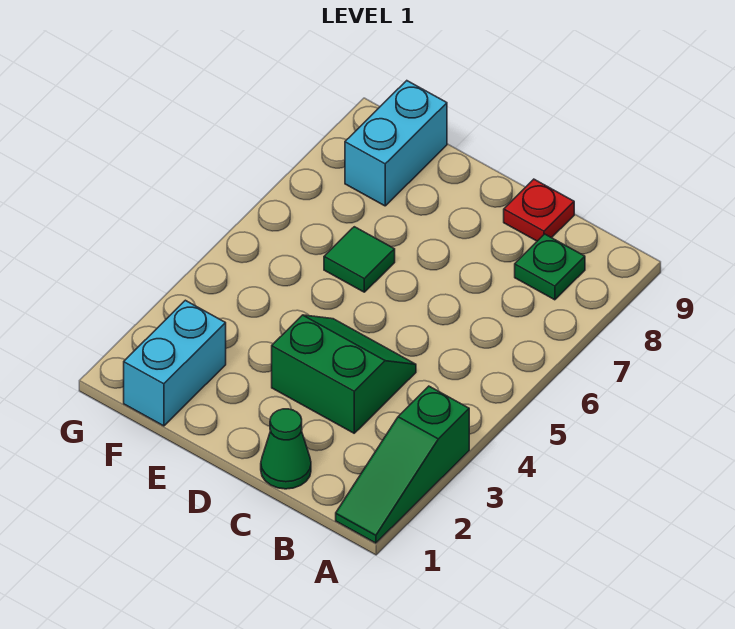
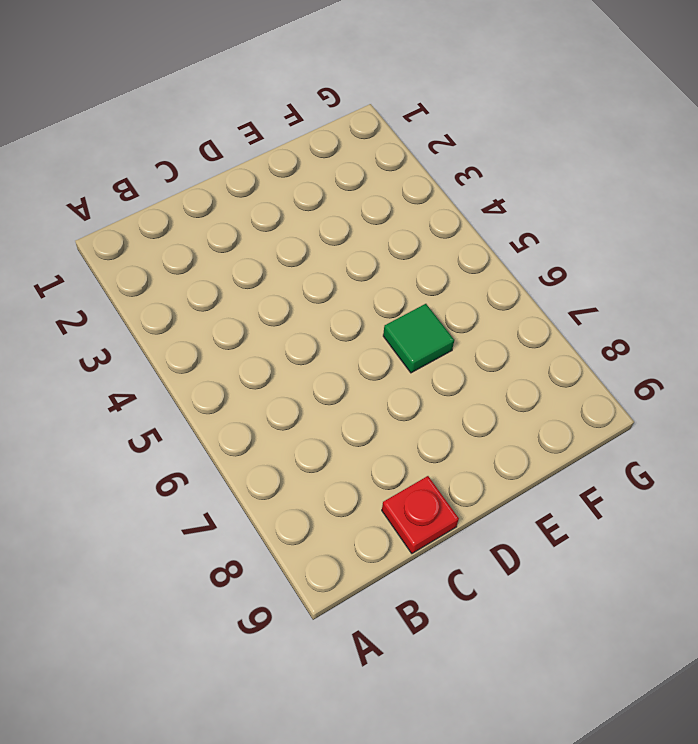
none -> green 1x3 slope [336,386,469,543]
none -> green 1x1 plate [515,234,585,300]

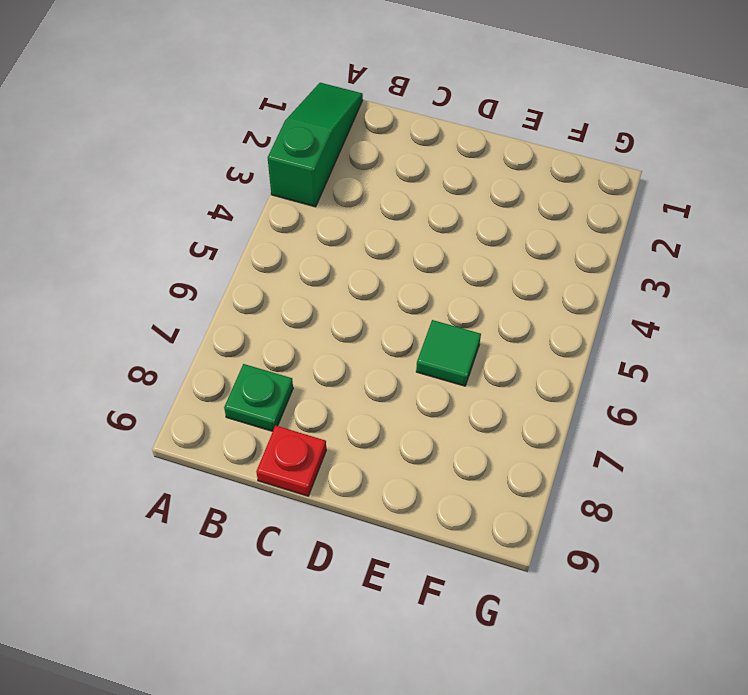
none -> green 1x1 cone [261,409,311,489]
none -> green 2x2 slope [272,315,416,433]

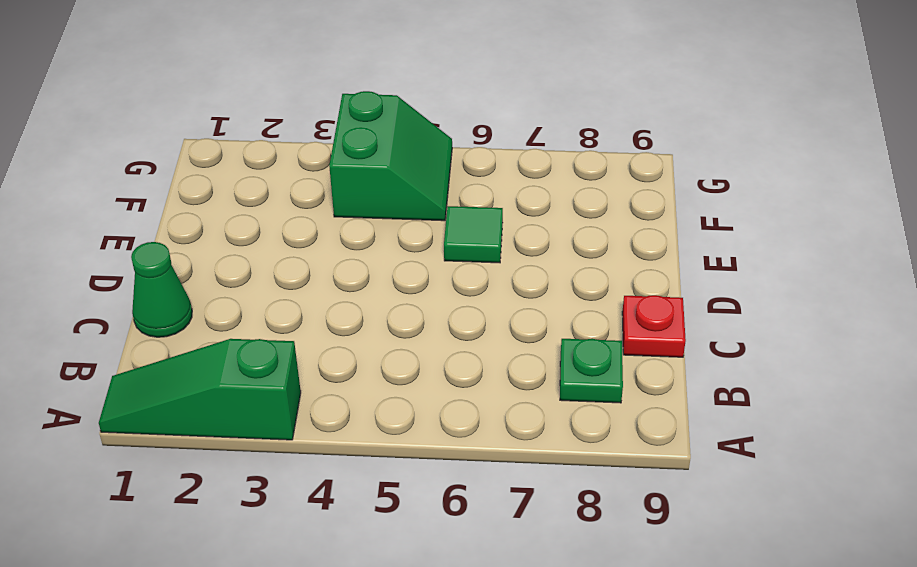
green 2x2 slope [329,91,452,221] -> green 2x2 slope moved to [272,315,416,433]
none -> cyan 1x2 brick [124,300,226,426]
none -> cyan 1x2 brick [345,81,447,206]

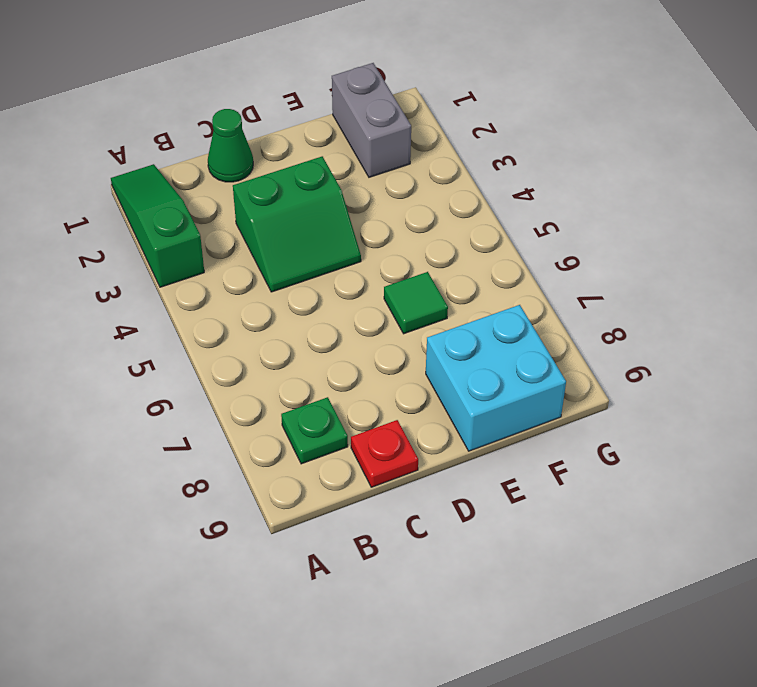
cyan 2x2 brick [426,305,566,451] -> cyan 1x2 brick [345,81,447,206]
grey 1x2 brick [332,63,411,177] -> cyan 1x2 brick [124,300,226,426]

